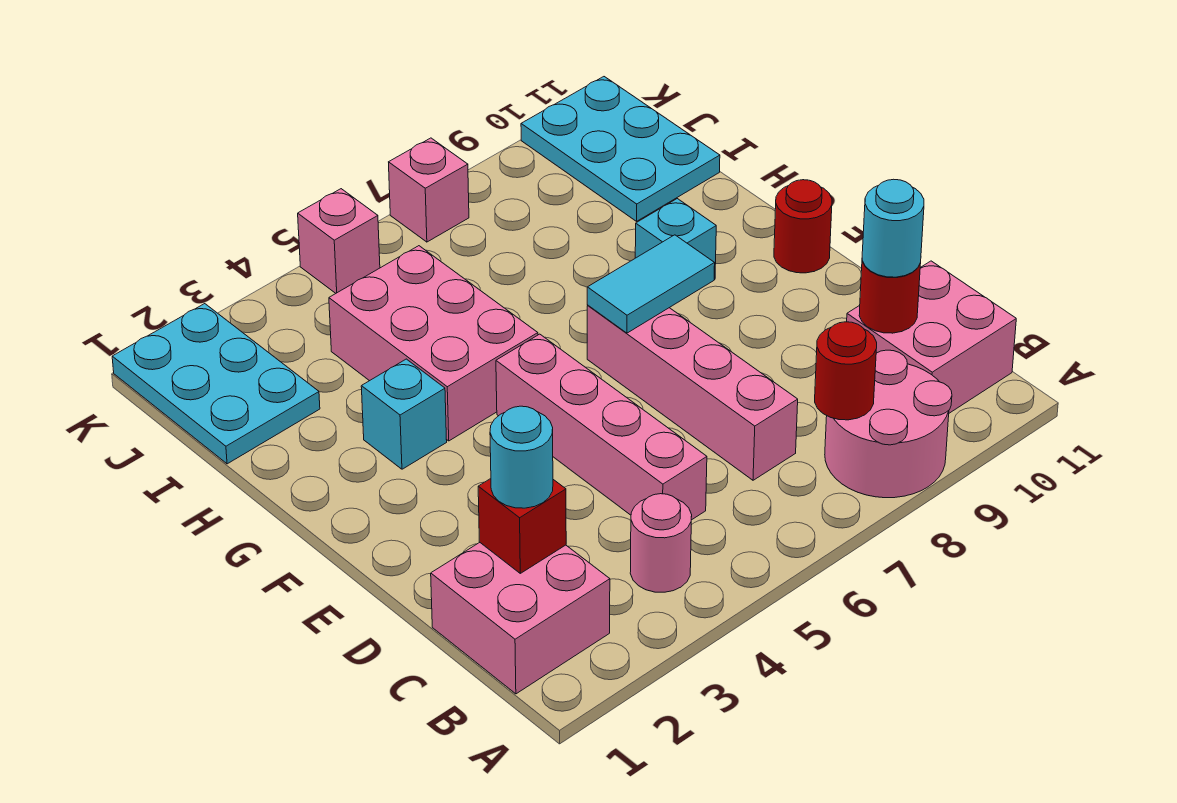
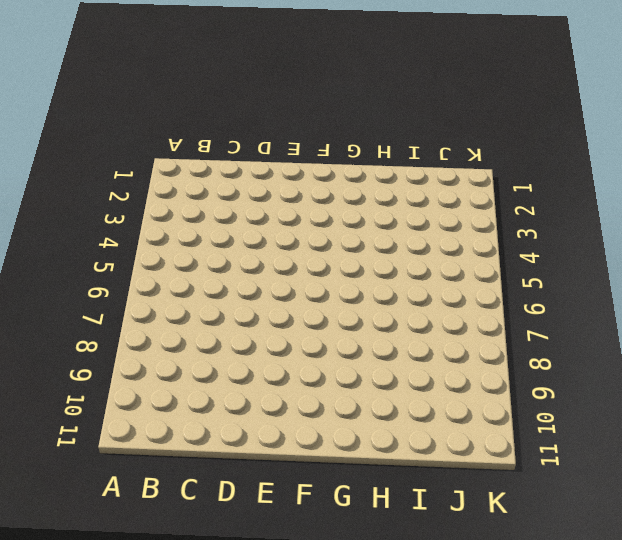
none -> pink 2x2 round brick [825,350,952,498]
none -> pink 2x2 brick [431,543,610,694]
none -> pink 1x1 round brick [630,494,692,592]

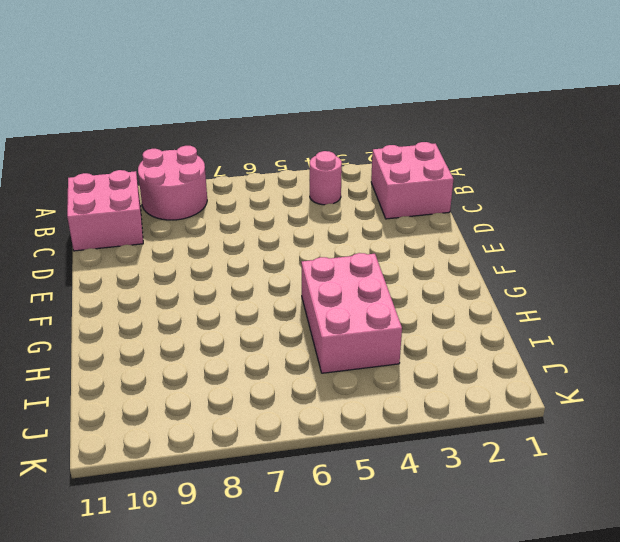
none -> pink 1x4 brick [496,334,707,520]
none -> pink 1x4 brick [587,306,798,480]
none -> red 1x1 round brick [774,180,832,273]

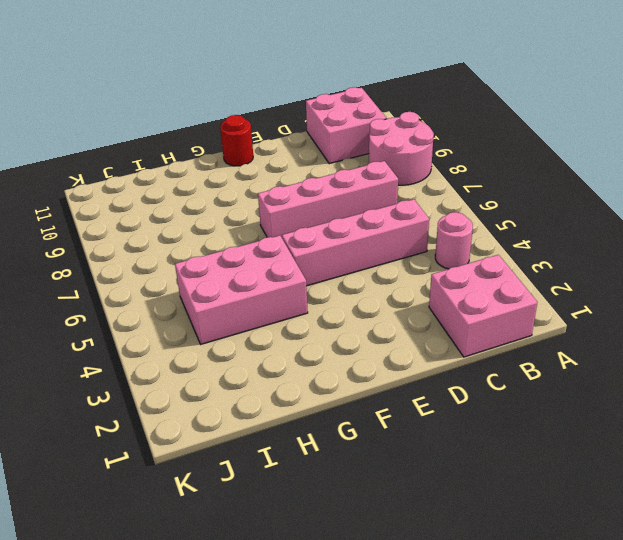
none -> cyan 1x1 brick [361,359,447,469]
none -> cyan 1x1 brick [635,199,716,280]
none -> cyan 2x3 plate [112,304,320,464]

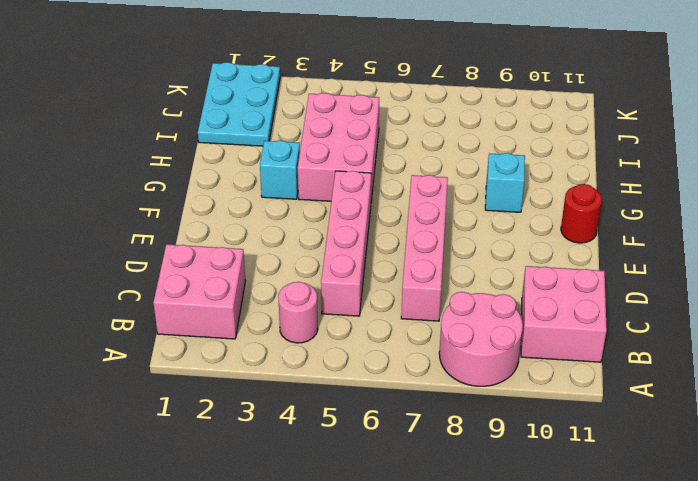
none -> cyan 2x3 plate [521,77,720,221]
none -> pink 1x1 brick [298,189,380,293]
none -> pink 1x1 brick [389,138,469,242]

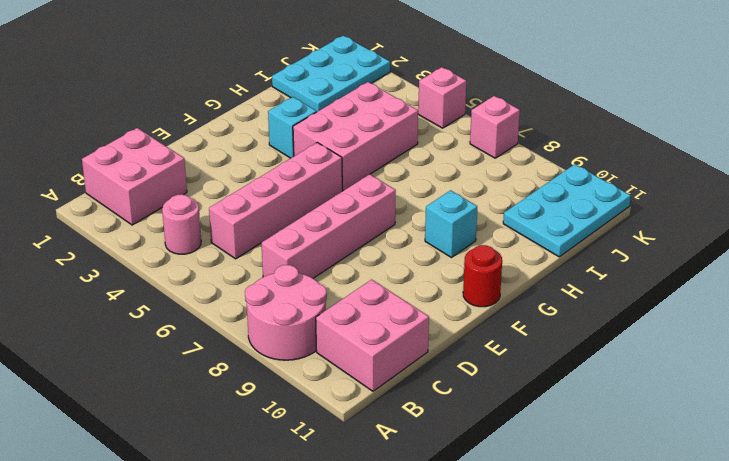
none -> red 1x1 round brick [815,322,877,420]
none -> red 1x1 brick [478,479,566,573]
none -> red 1x1 round brick [859,261,921,333]

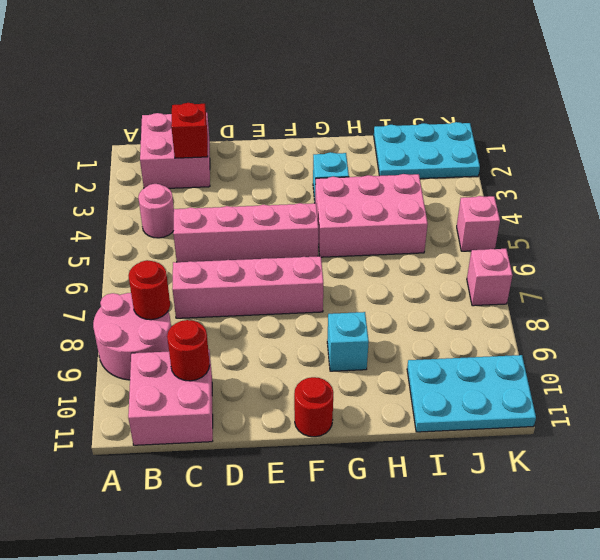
none -> cyan 1x2 tile [587,235,715,333]
none -> cyan 1x1 round brick [490,406,553,508]
none -> cyan 1x1 round brick [862,179,924,277]

